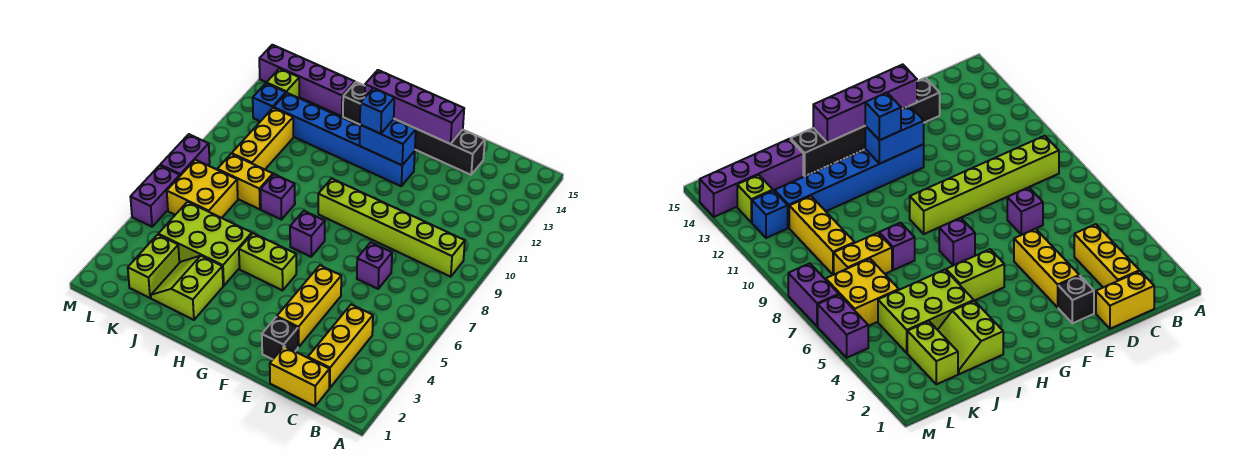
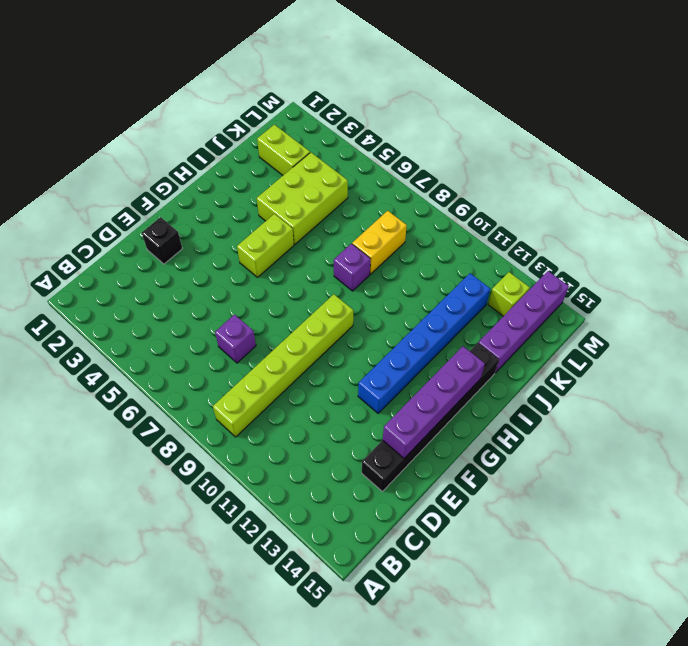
none -> yellow 1x2 brick [270,346,329,406]
none -> yellow 1x3 brick [308,305,373,388]
none -> yellow 1x3 brick [277,265,341,347]

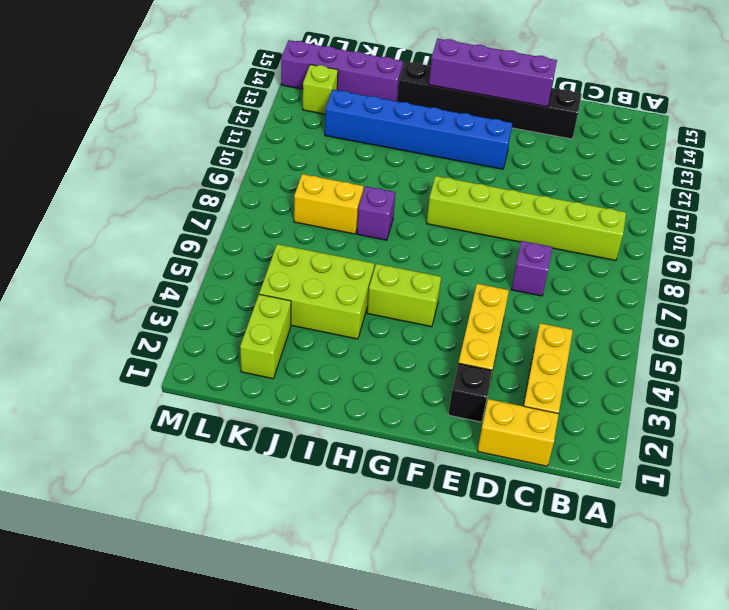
none -> purple 1x1 brick [290,211,325,257]
none -> lime 2x2 slope [151,256,223,320]
none -> yellow 2x2 brick [167,160,238,218]

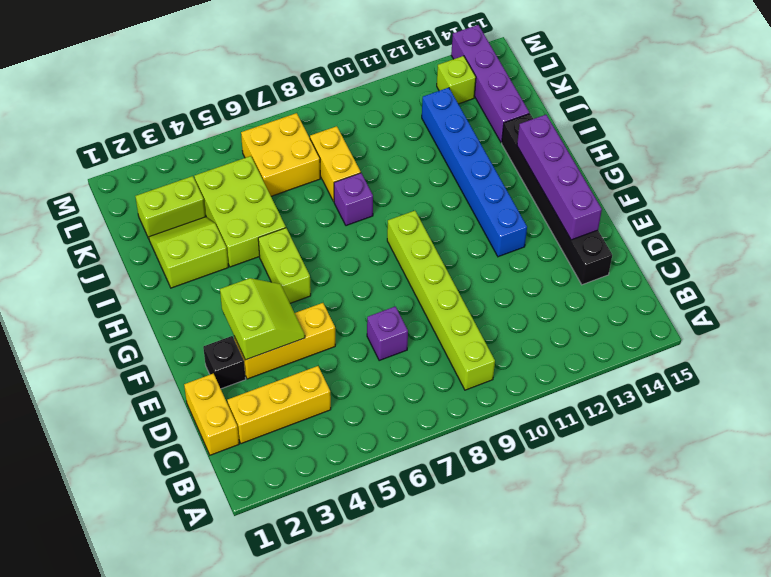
lime 2x2 slope [220,278,305,360] -> none
none -> purple 1x1 brick [290,211,325,257]
none -> yellow 1x3 brick [232,108,293,170]
none -> blue 1x1 brick [253,83,286,121]

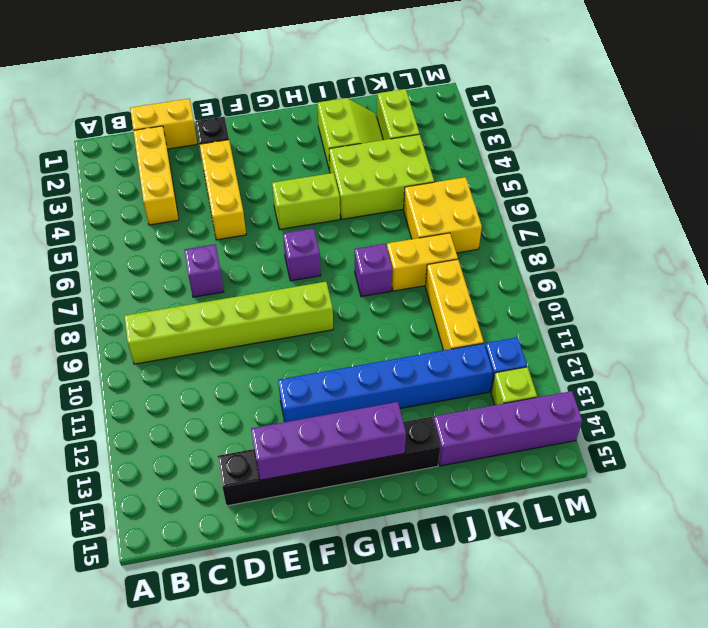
none -> purple 1x2 brick [130,165,180,227]
none -> purple 1x2 brick [160,134,210,176]
none -> blue 1x2 brick [359,119,416,165]

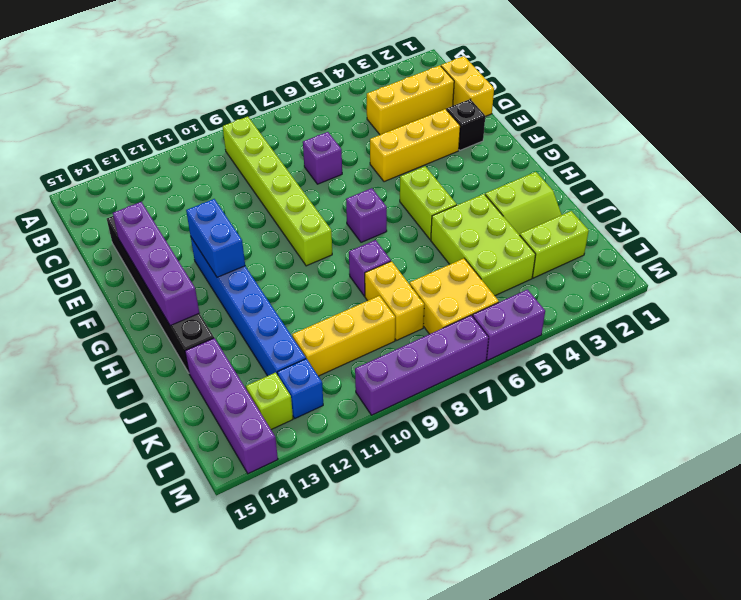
purple 1x4 brick [355,315,489,415] -> purple 1x2 brick [160,134,210,176]
none -> blue 1x1 brick [360,88,394,134]

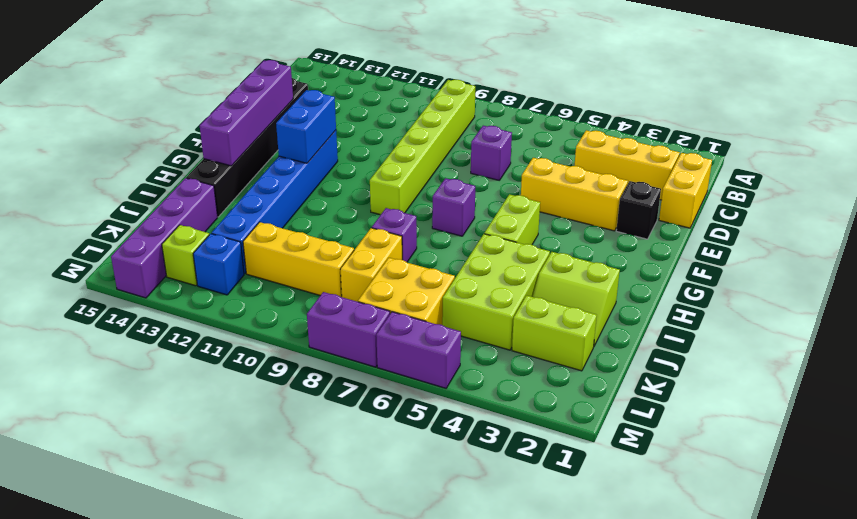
none -> blue 1x1 brick [360,88,394,134]

